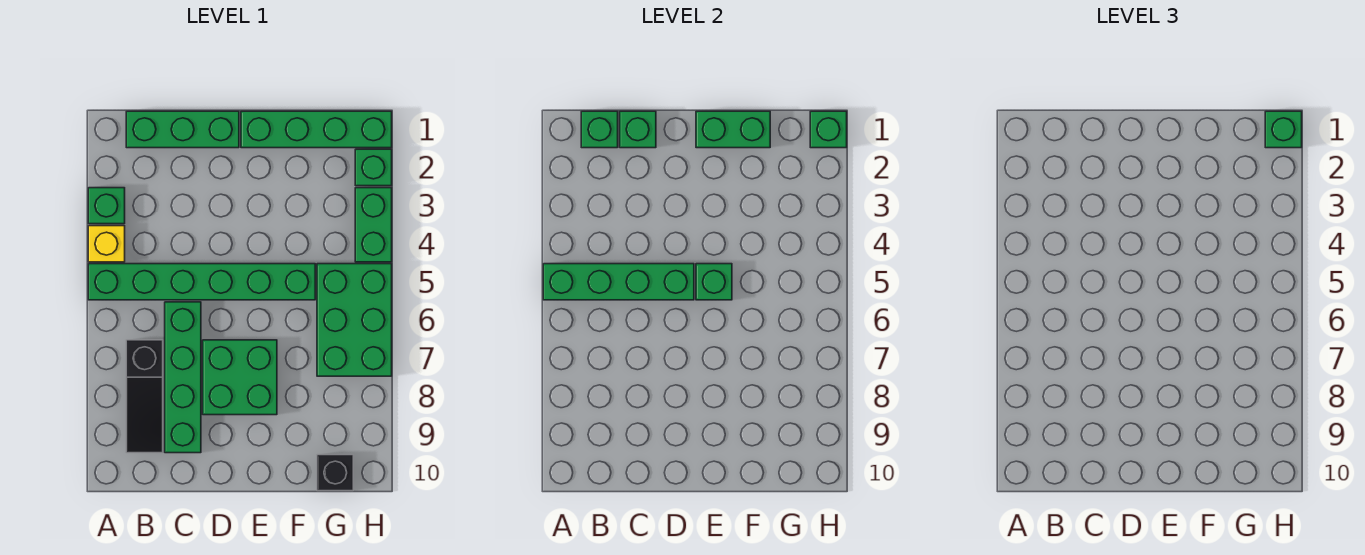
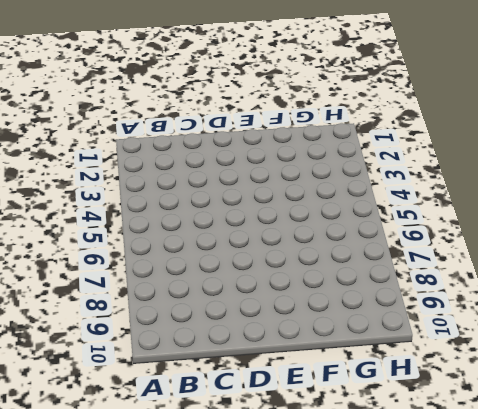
none -> green 1x1 brick [88,188,125,224]
none -> yellow 1x1 brick [88,226,125,262]
none -> green 1x6 brick [88,264,315,300]

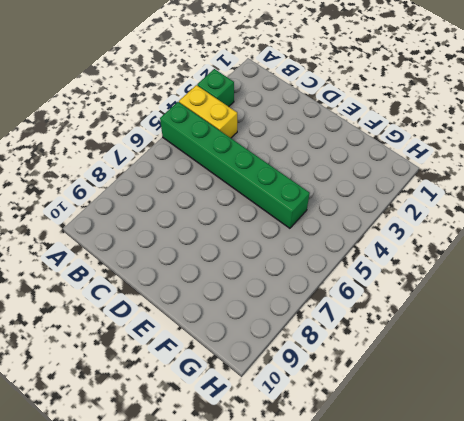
yellow 1x2 brick [179,85,237,138] -> yellow 1x1 brick [88,226,125,262]
none -> green 1x3 brick [126,111,239,148]
none -> black 1x3 slope [126,340,163,453]
none -> green 1x4 brick [165,302,201,453]

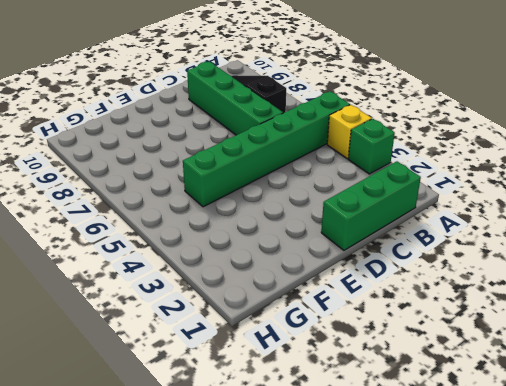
none -> green 2x2 brick [203,340,277,415]
none -> green 1x4 brick [241,111,392,148]
none -> green 2x3 brick [317,264,392,376]

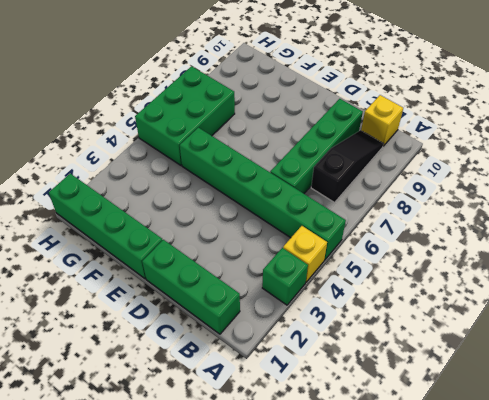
yellow 1x1 brick [361,95,403,146] -> none
none -> green 2x2 brick [203,340,277,415]
none -> black 1x1 brick [317,455,353,491]
none -> green 1x1 brick [355,149,392,186]

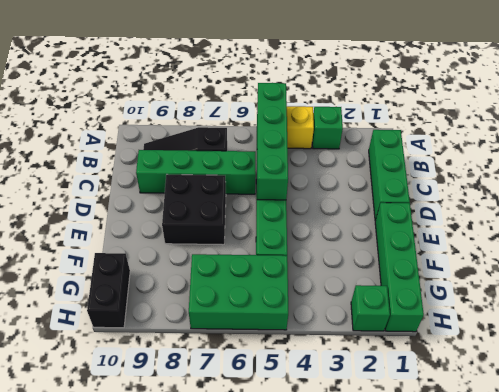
black 2x2 brick [162,174,226,245] -> green 2x2 brick [203,340,277,415]
black 1x2 brick [87,253,130,328] -> black 1x1 brick [317,455,353,491]
none -> green 1x2 brick [355,188,392,262]
none -> green 1x1 brick [581,111,618,148]
none -> green 1x1 brick [620,111,656,148]

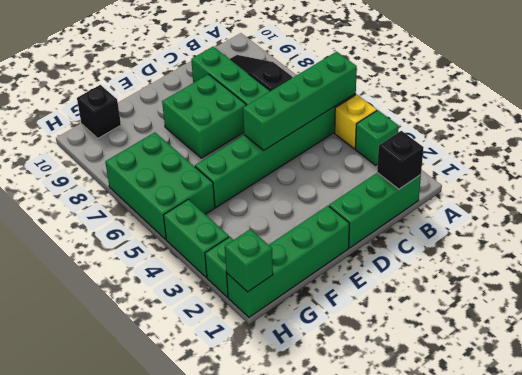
black 1x1 brick [377,131,424,189] -> green 1x1 brick [581,111,618,148]
none -> green 1x1 brick [620,111,656,148]
none -> green 1x2 brick [696,111,770,148]
none -> green 1x1 brick [696,264,732,300]

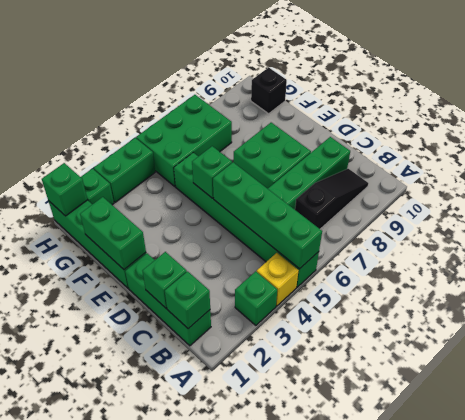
none -> green 1x1 brick [1265,111,1302,148]

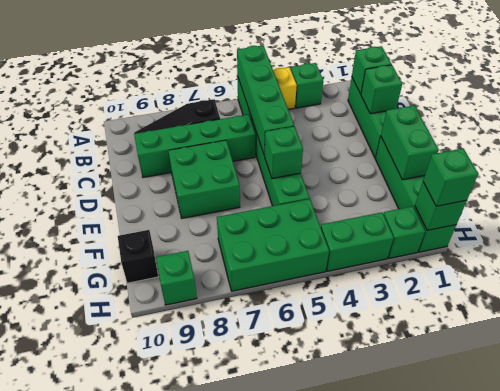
green 1x1 brick [156,251,197,305] -> none

